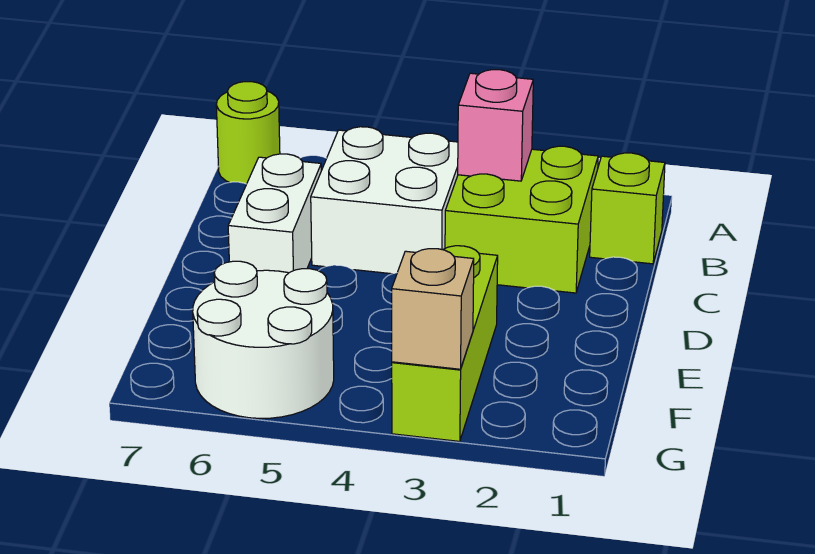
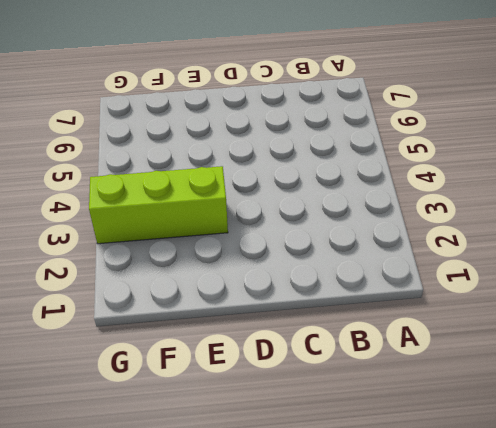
none -> lime 1x1 round brick [216,82,280,184]
none -> lime 1x1 brick [590,153,665,264]

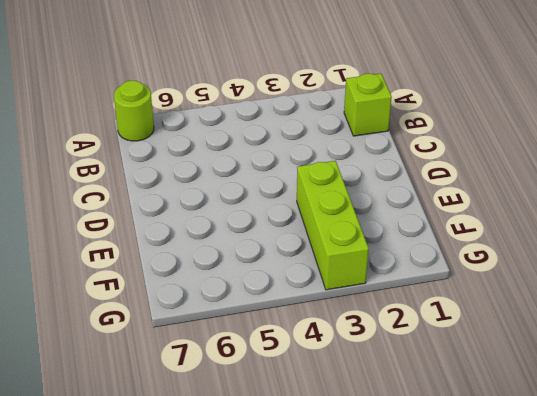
none -> lime 2x2 brick [445,146,598,293]
none -> white 2x2 brick [311,127,458,274]

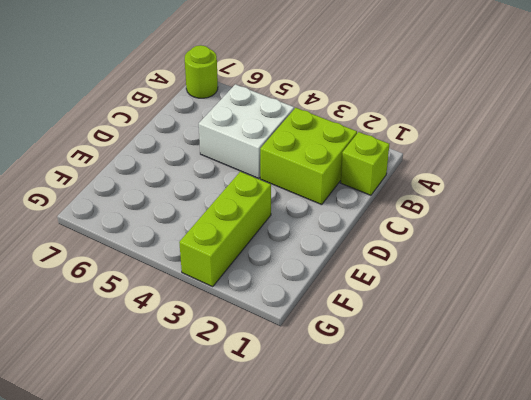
none -> white 1x2 brick [228,154,321,273]
none -> white 2x2 round brick [193,261,334,418]

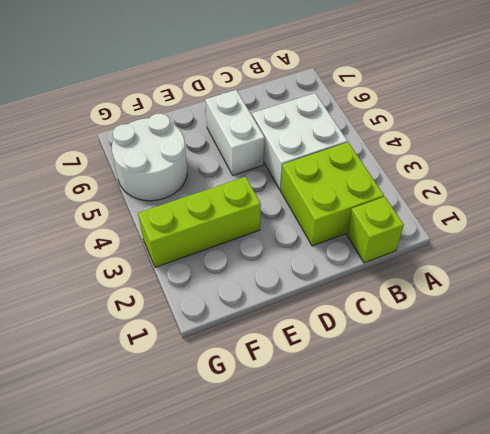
white 1x2 brick [205,90,265,175] -> white 1x2 brick turned to [228,154,321,273]
none -> lime 1x1 round brick [216,82,280,184]
none -> pink 1x1 brick [458,70,533,181]

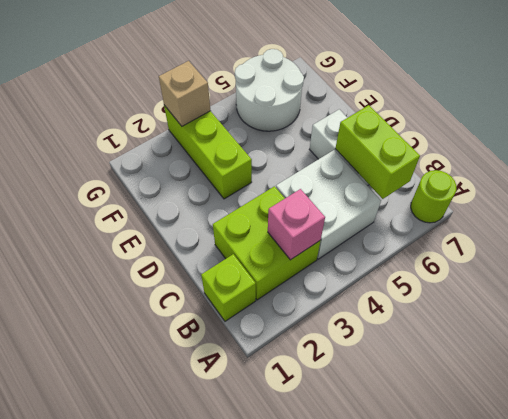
lime 1x2 brick [335,105,420,199] -> none

